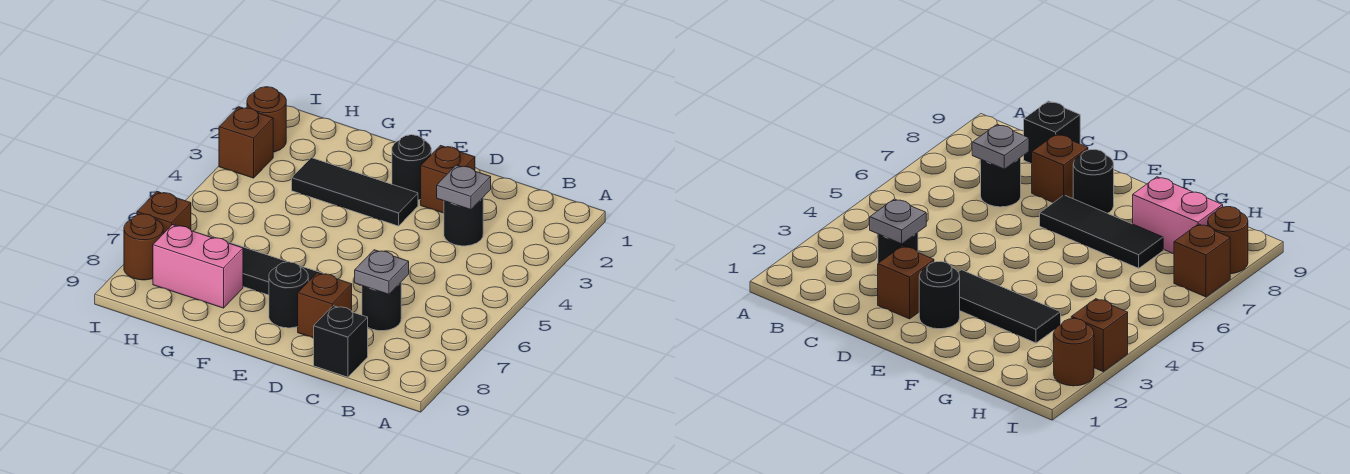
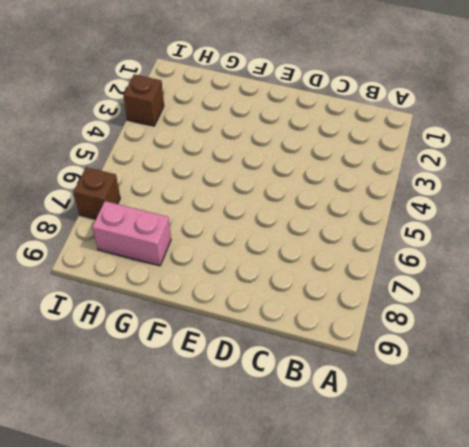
none -> black 1x1 round brick [444,198,483,246]
none -> black 1x1 round brick [362,283,401,331]
none -> black 1x1 brick [314,306,368,377]

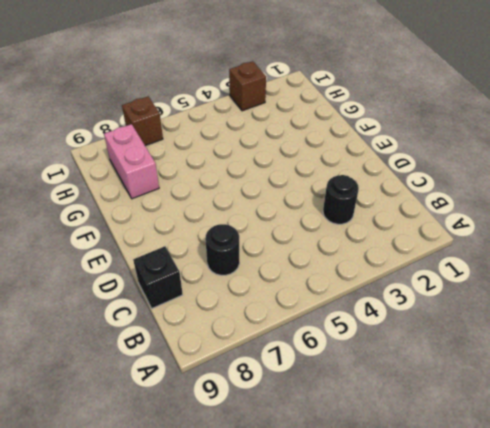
none -> brown 1x1 brick [421,146,475,213]
none -> brown 1x1 brick [298,273,352,338]
none -> black 1x1 round brick [392,135,431,200]

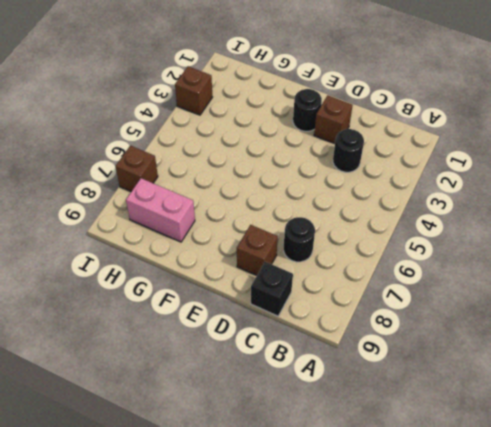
none -> black 1x3 tile [292,158,418,226]
none -> black 1x3 tile [229,242,323,295]
none -> black 1x1 round brick [269,262,308,328]

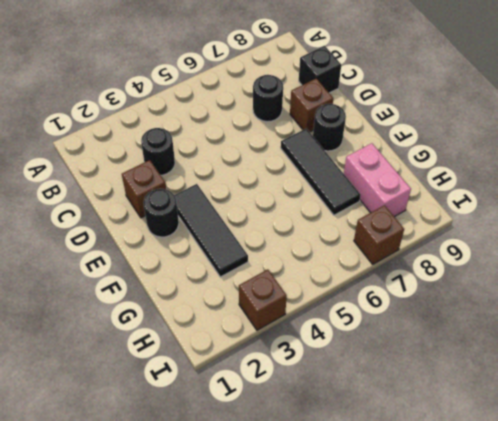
none -> brown 1x1 round brick [247,87,286,152]
none -> brown 1x1 round brick [124,214,163,280]
none -> grey 1x1 plate [437,165,491,210]

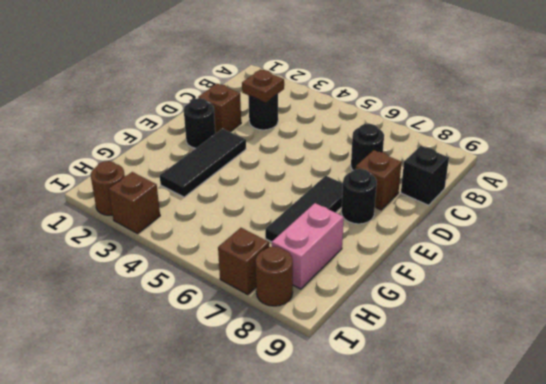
brown 1x1 plate [242,70,284,102] -> grey 1x1 plate [437,165,491,210]
none -> grey 1x1 plate [355,250,409,294]

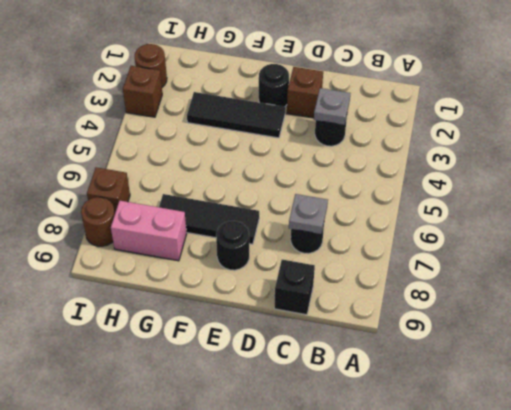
none -> brown 1x1 brick [298,273,352,338]

